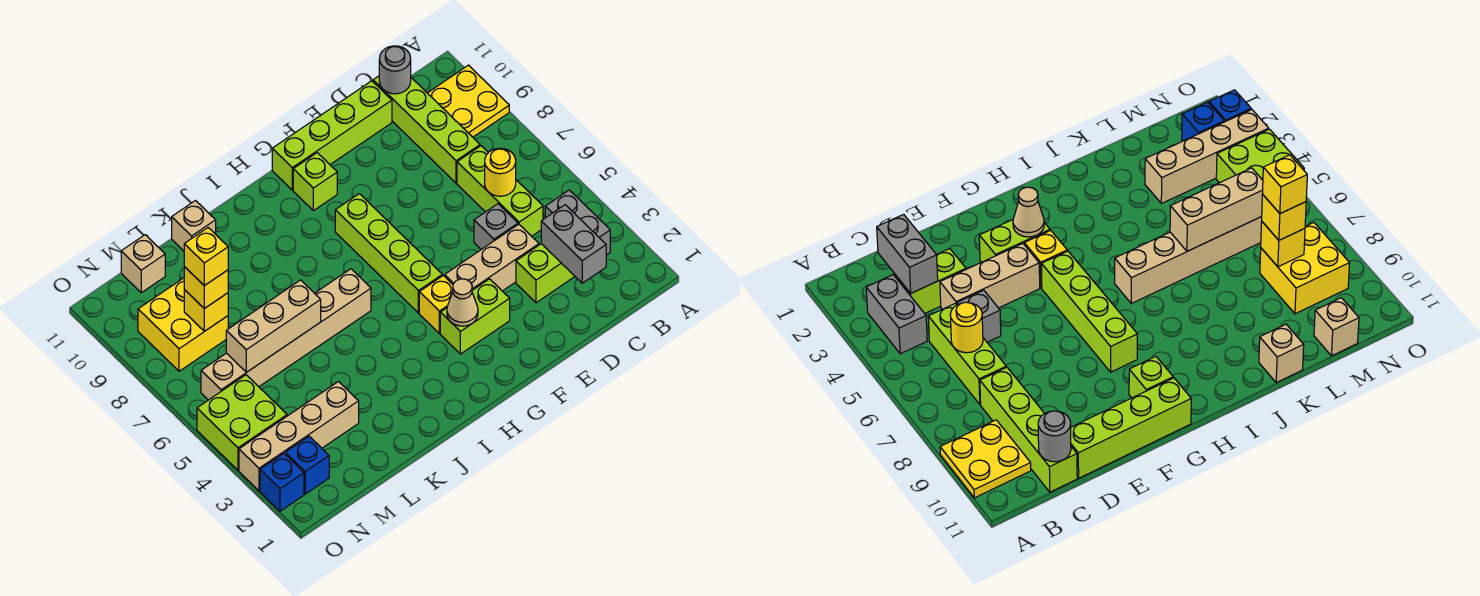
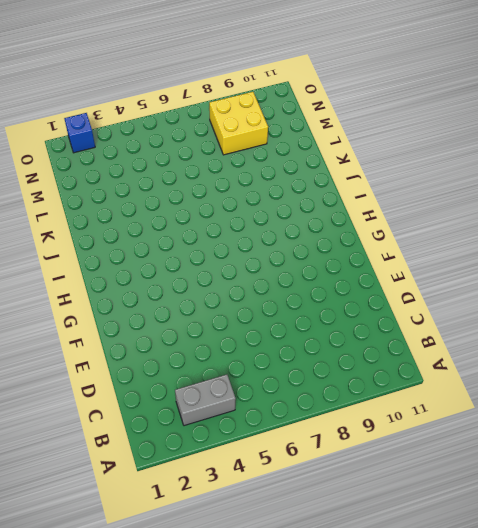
none -> yellow 2x2 plate [428,65,509,137]
none -> lime 1x2 brick [516,244,575,303]
none -> lime 1x3 brick [457,146,543,236]

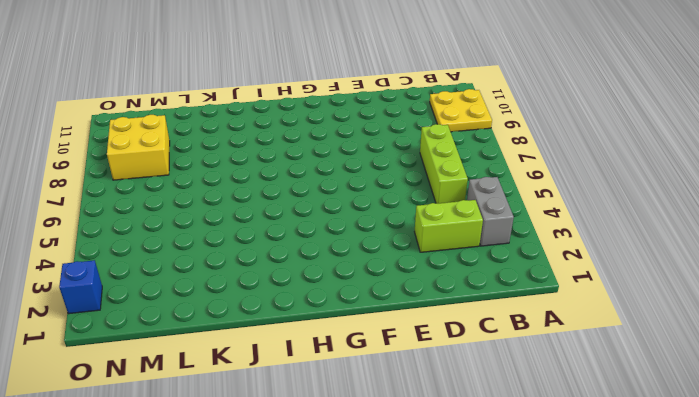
none -> lime 1x4 brick [373,76,480,183]
none -> tan 1x3 brick [445,224,539,291]
none -> grey 1x1 brick [474,204,518,250]

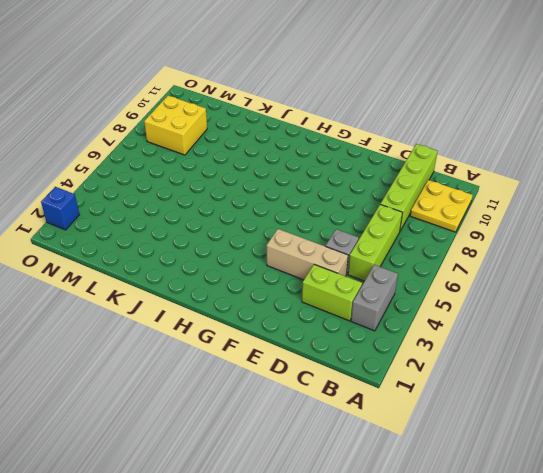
none -> lime 1x4 brick [272,81,392,190]
none -> lime 1x2 brick [440,279,510,354]
none -> yellow 1x1 brick [419,276,453,334]

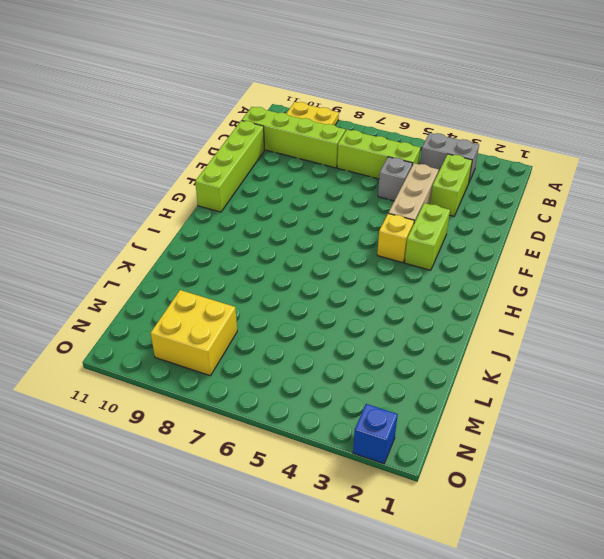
none -> lime 1x4 brick [335,194,442,313]
none -> lime 1x1 brick [293,153,337,211]
none -> tan 1x6 brick [201,269,371,400]

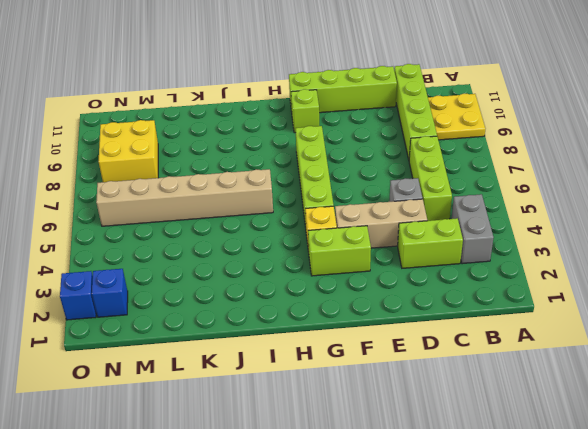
none -> tan 1x1 brick [172,201,216,251]
none -> tan 1x4 brick [239,382,359,491]
none -> tan 1x1 brick [121,235,165,293]

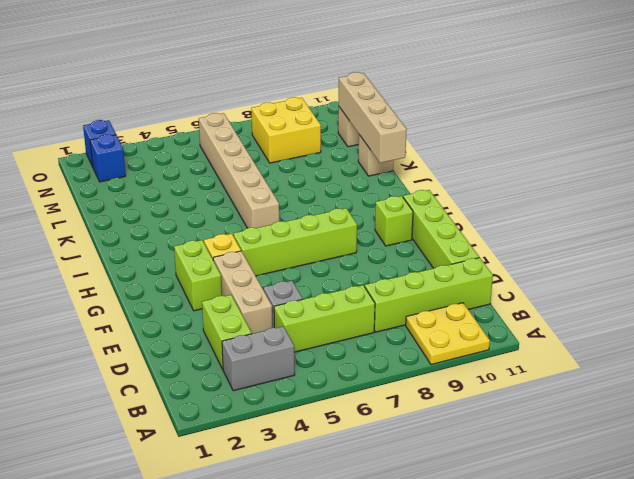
tan 1x4 brick [339,72,407,163] -> tan 1x4 brick moved to [239,382,359,491]
none -> lime 2x2 brick [197,375,287,470]
none -> grey 1x2 brick [541,205,606,283]
none -> yellow 1x1 round brick [485,148,516,196]

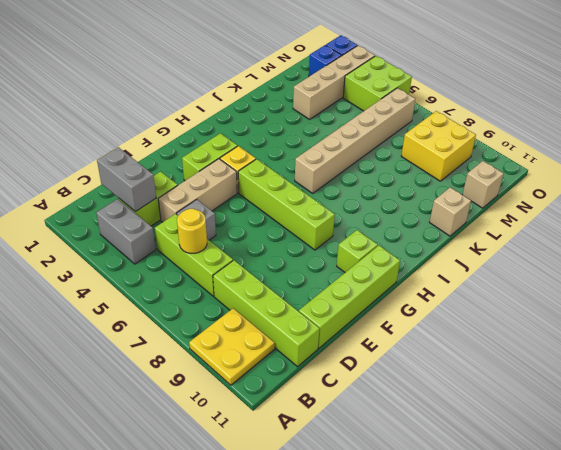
none -> grey 1x1 round brick [379,46,411,94]
none -> tan 1x1 cone [447,279,478,326]
none -> tan 1x3 brick [226,280,321,372]

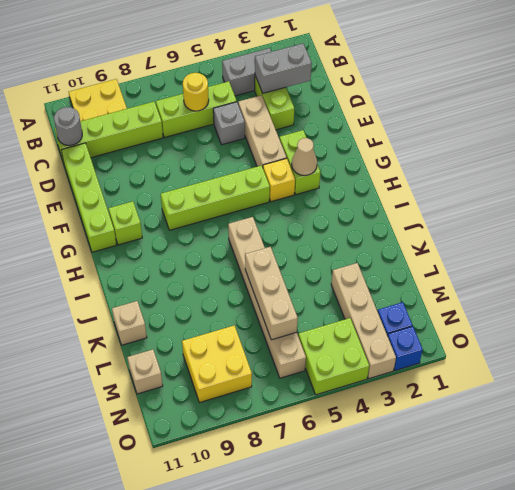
none -> yellow 1x1 brick [184,290,228,331]
none -> yellow 1x1 brick [184,267,228,309]
none -> yellow 1x1 brick [184,228,228,286]

